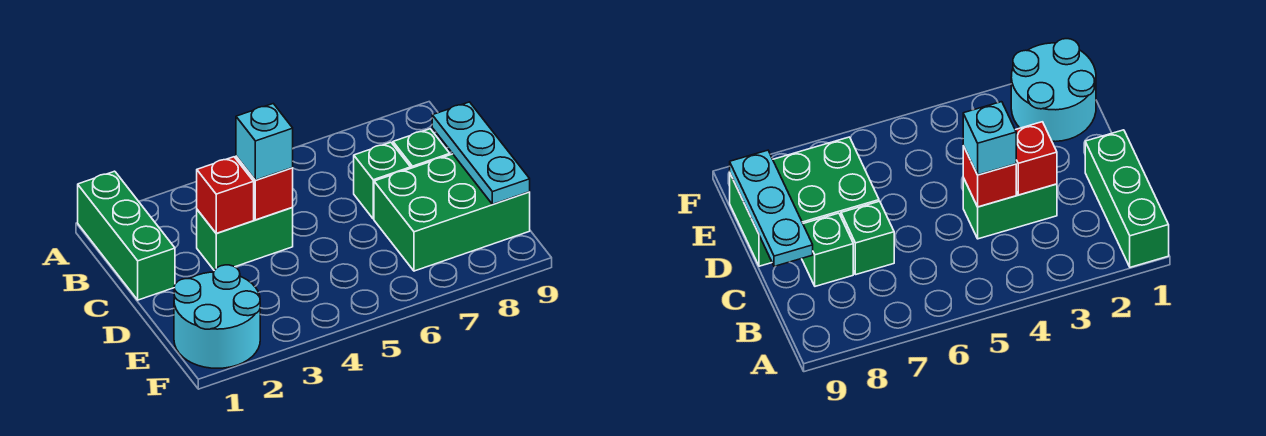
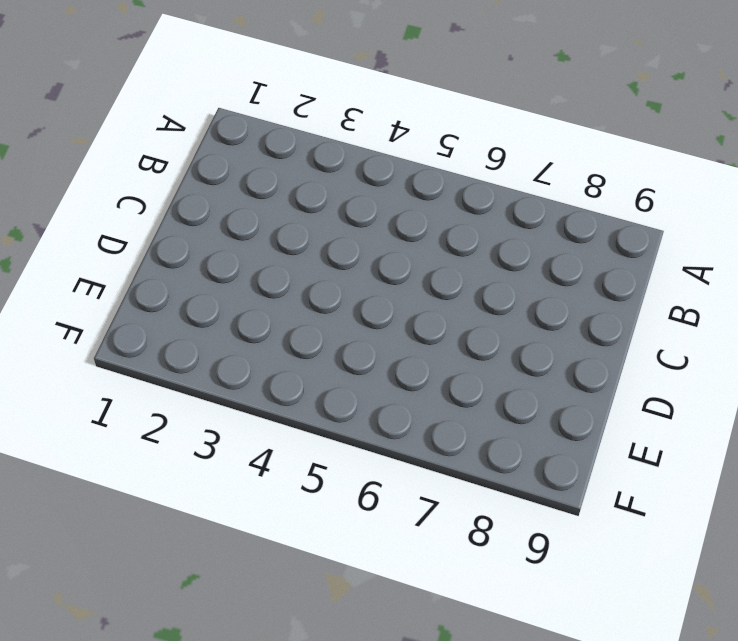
none -> green 1x3 brick [78,171,175,300]
none -> green 1x2 brick [197,207,293,270]

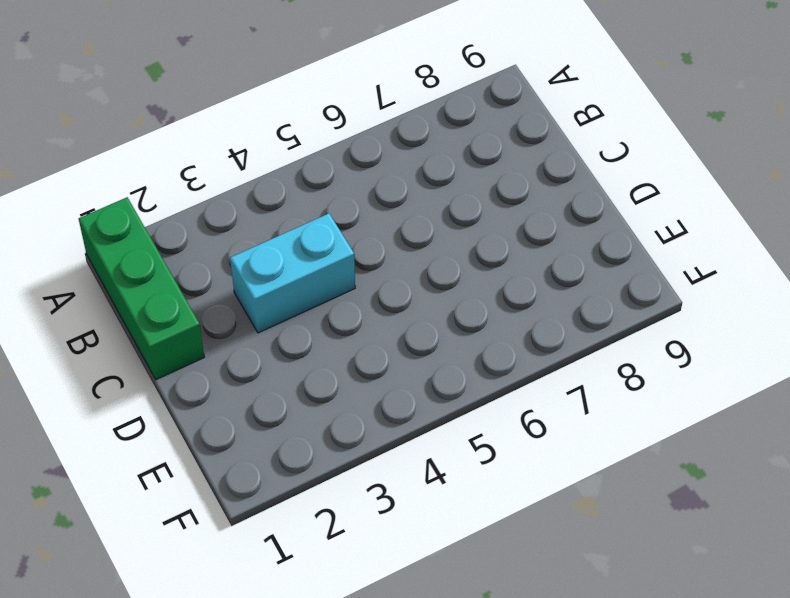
cyan 1x2 brick [230,214,355,333] -> green 1x2 brick [197,207,293,270]
none -> green 1x1 brick [354,142,411,219]
none -> green 1x1 brick [393,129,450,168]

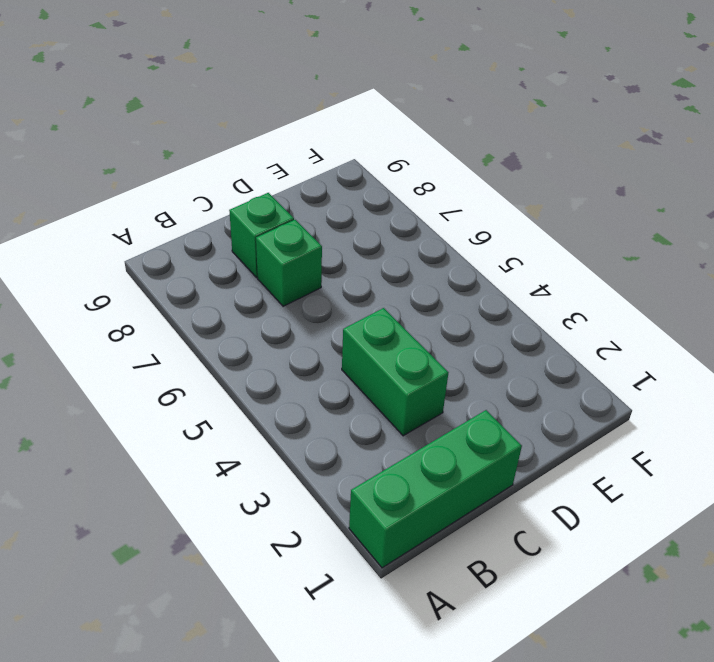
none -> green 2x3 brick [374,154,530,271]
none -> cyan 2x2 round brick [174,265,260,368]

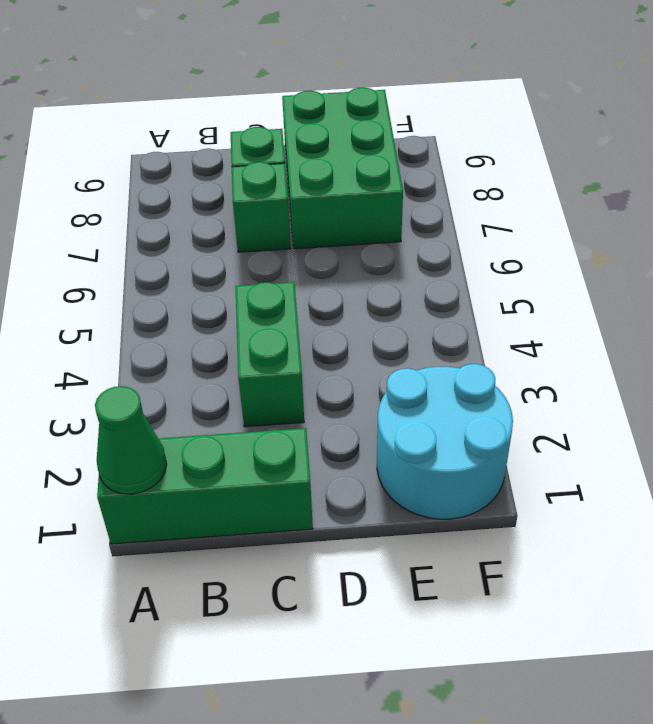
green 1x1 cone [95,386,167,494] -> none
none -> red 1x1 brick [197,157,254,233]
none -> red 1x1 brick [236,156,293,220]

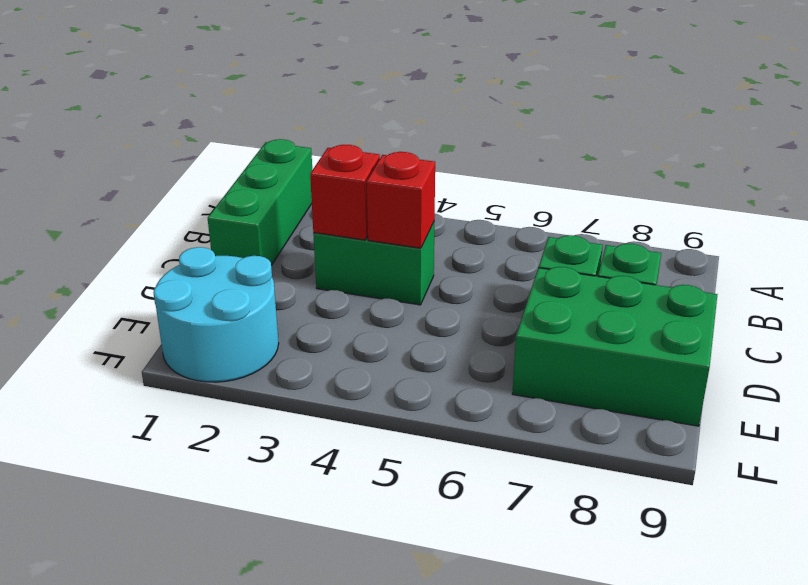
none -> cyan 1x3 plate [432,102,530,204]
none -> cyan 1x1 brick [236,104,293,180]

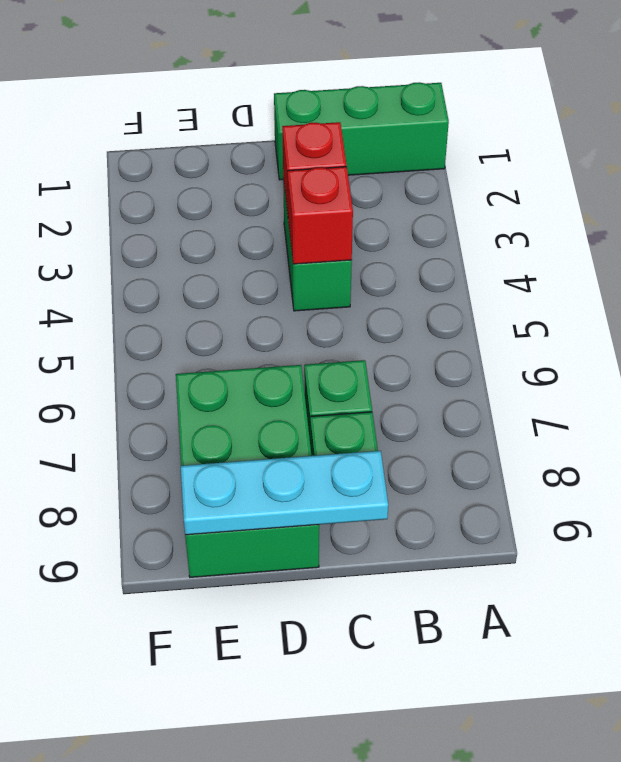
none -> cyan 2x2 round brick [174,265,260,368]
none -> cyan 1x1 brick [236,104,293,180]

